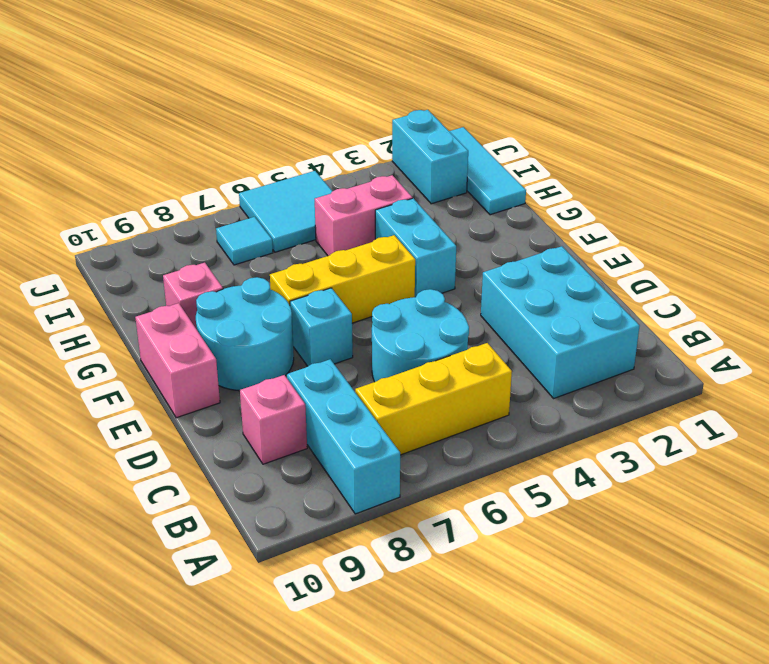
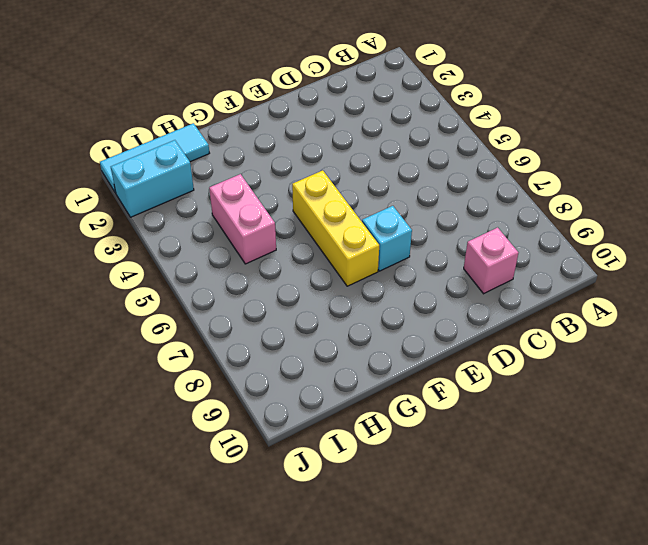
none -> cyan 1x3 brick [287,359,400,514]
none -> cyan 2x3 brick [481,246,640,398]
none -> yellow 1x3 brick [355,343,512,455]

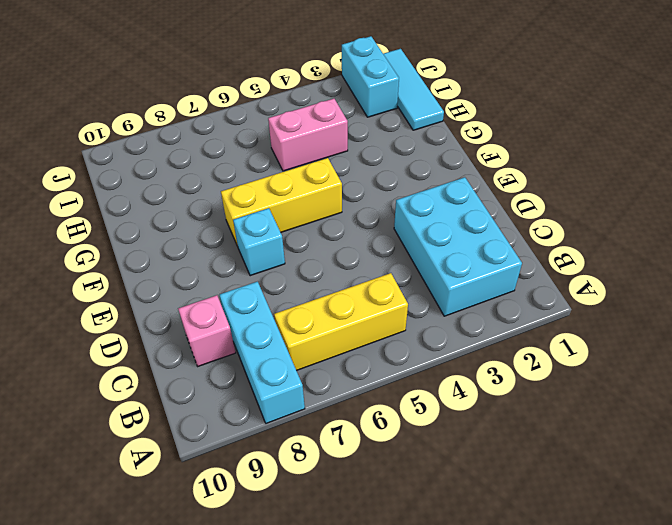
none -> cyan 2x2 round brick [372,289,469,382]
none -> cyan 2x2 round brick [196,277,294,391]
none -> pink 1x2 brick [135,303,220,418]

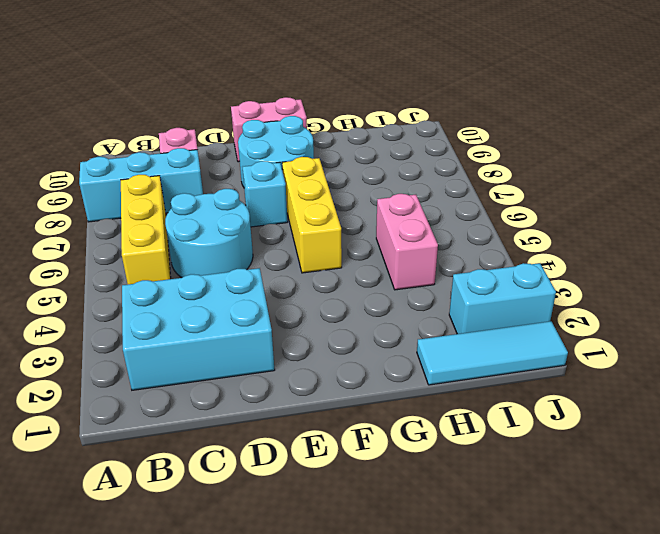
none -> cyan 1x2 brick [375,198,456,297]
none -> pink 1x1 brick [163,263,223,329]
none -> cyan 2x2 tile [239,171,333,252]

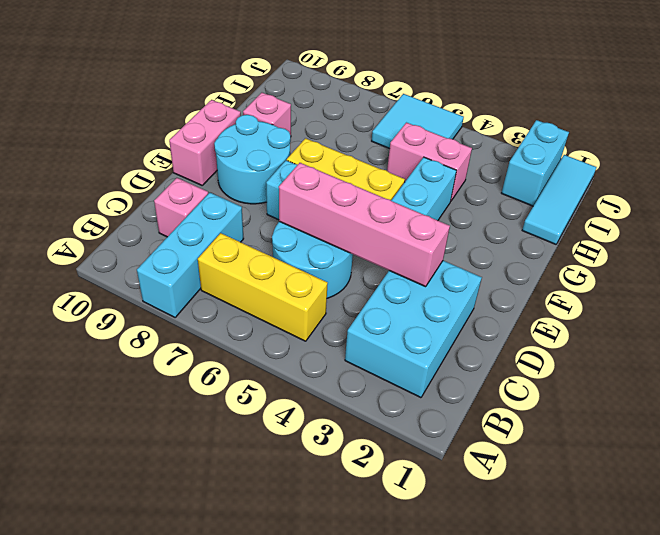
pink 1x4 brick [279,163,450,287] -> none
none -> cyan 1x1 tile [216,217,273,265]

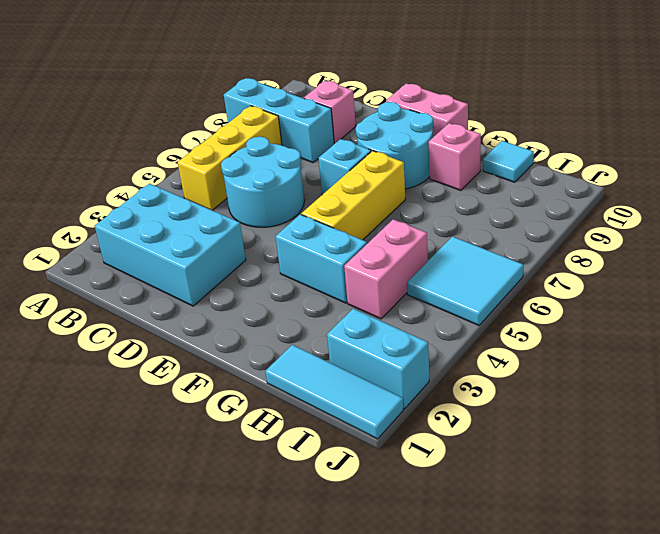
cyan 1x1 tile [483,141,534,182] -> cyan 1x1 tile moved to [216,217,273,265]

